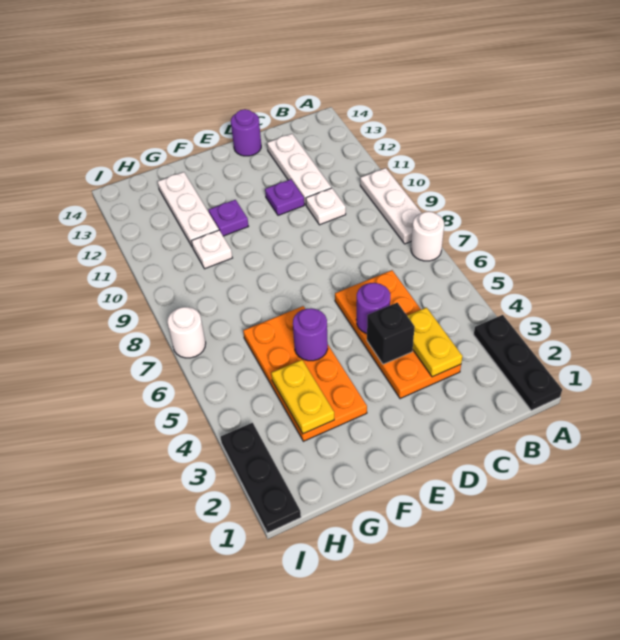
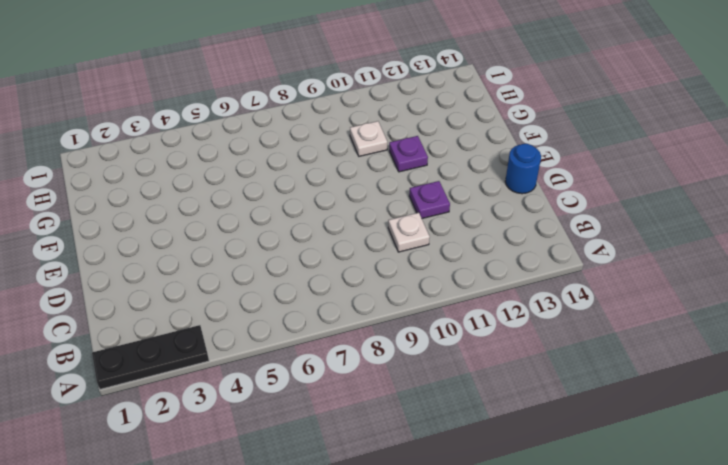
blue 1x1 round brick [505,144,541,194] -> purple 1x1 round brick [231,109,261,156]
none -> white 1x1 round brick [411,212,444,261]
none -> white 1x3 plate [360,168,421,244]
none -> orange 2x4 plate [335,270,461,399]

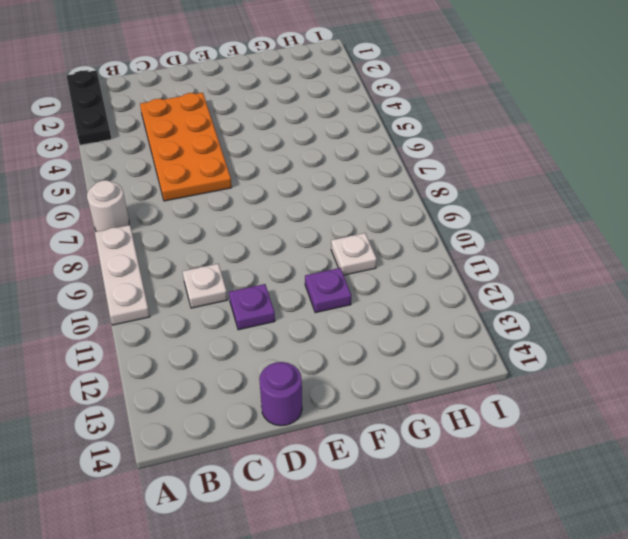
none -> white 1x3 plate [267,134,331,205]
none -> orange 2x4 plate [243,306,367,441]
none -> white 1x3 plate [157,172,219,247]

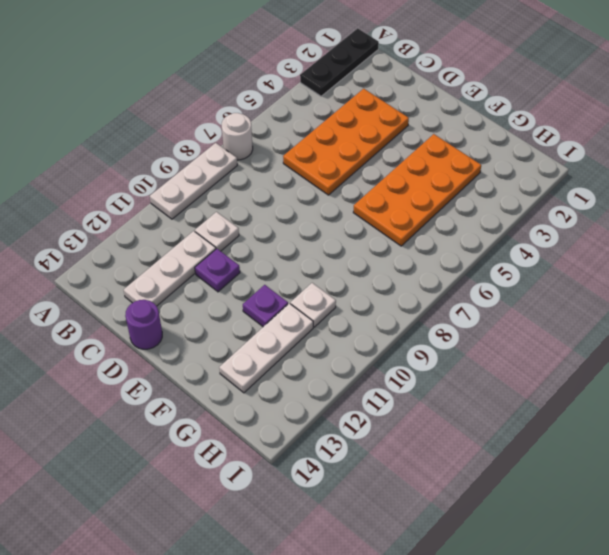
none -> black 1x3 plate [221,423,301,533]
none -> white 1x1 round brick [167,307,206,358]
none -> yellow 1x2 plate [407,307,462,377]

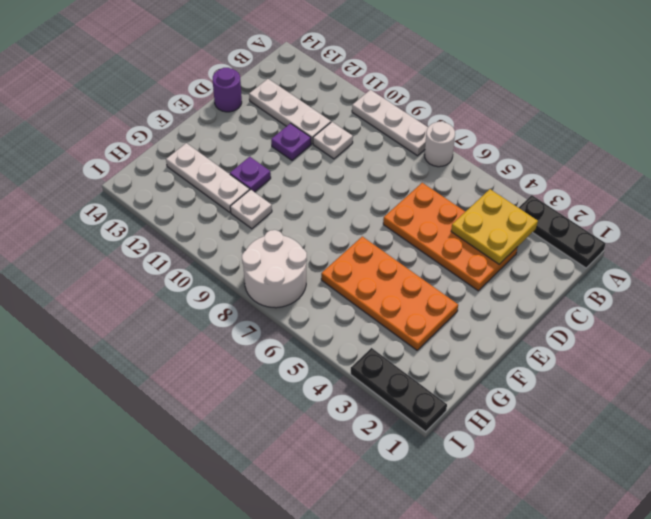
yellow 2x2 plate [451,189,538,264] -> yellow 1x2 plate [407,307,462,377]
white 2x2 round brick [242,230,307,308] -> white 1x1 round brick [167,307,206,358]
none -> black 1x1 brick [367,303,415,364]
none -> purple 1x1 round brick [356,283,390,334]
none -> purple 1x1 round brick [293,308,328,361]

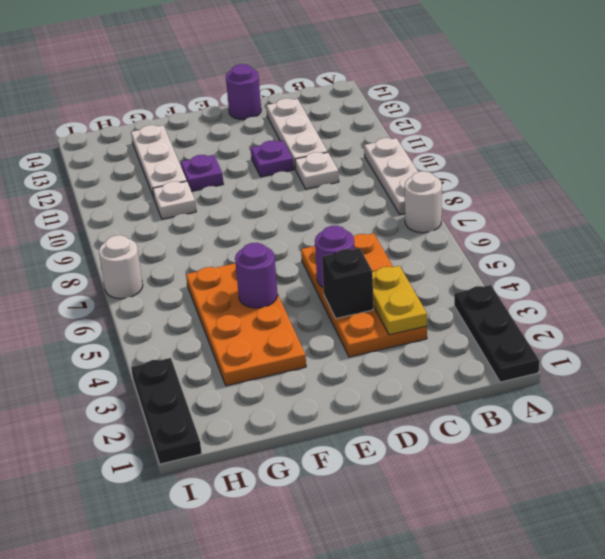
none -> yellow 1x2 plate [271,360,334,434]

